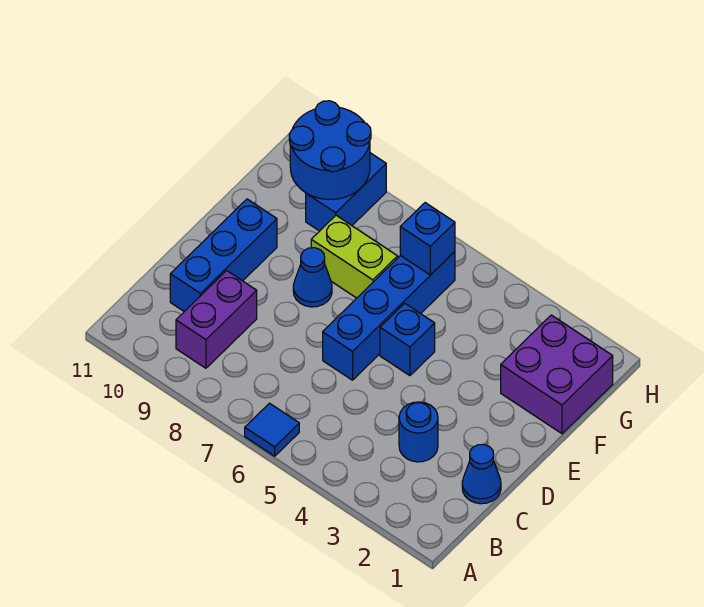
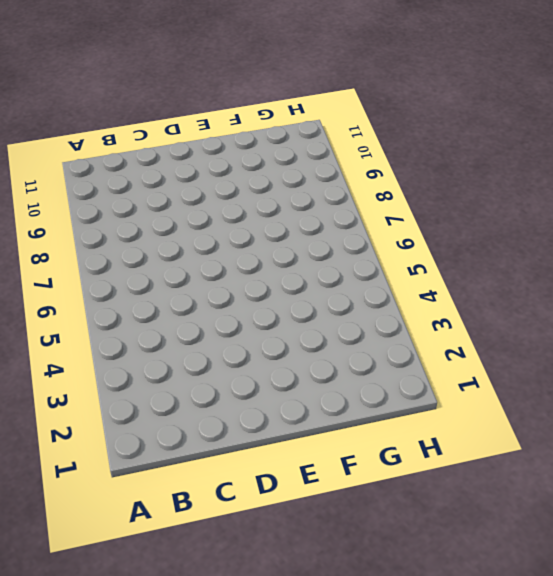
none -> blue 1x1 tile [245,403,299,456]
none -> purple 1x2 brick [176,271,257,368]
none -> blue 1x1 cone [462,444,501,504]

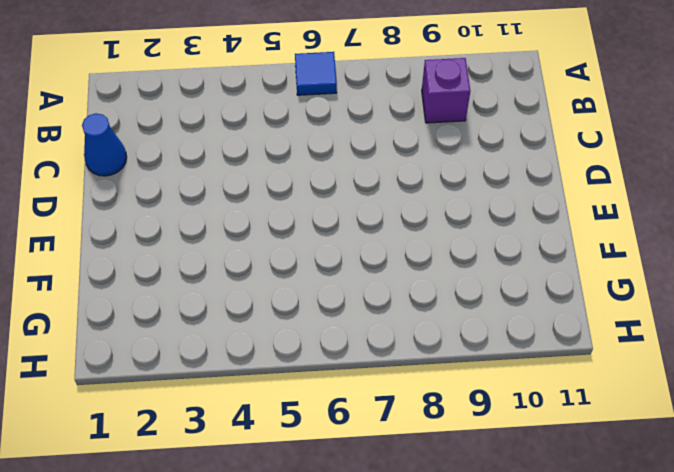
purple 1x1 brick [422,58,470,123] -> purple 1x2 brick [176,271,257,368]
none -> blue 1x1 round brick [399,402,438,462]
none -> blue 1x3 brick [170,199,277,312]
none -> blue 1x4 brick [323,252,455,380]

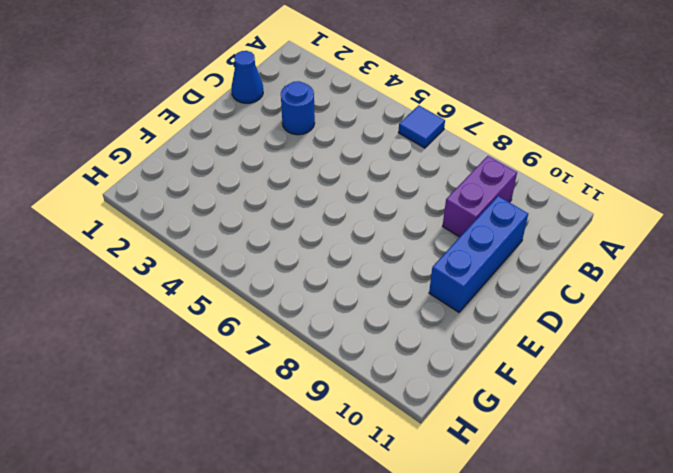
none -> blue 1x4 brick [323,252,455,380]
none -> blue 1x1 brick [380,303,435,376]
none -> blue 1x1 cone [293,248,332,307]

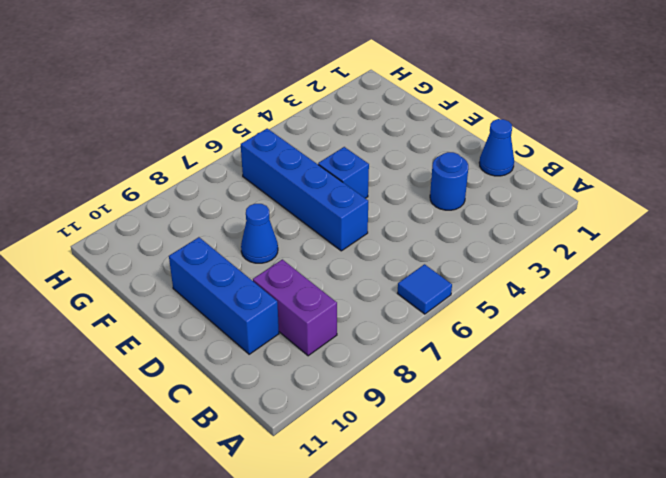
none -> purple 2x2 brick [501,315,613,434]
none -> lime 1x2 brick [311,215,398,298]
none -> blue 1x2 brick [306,153,386,231]

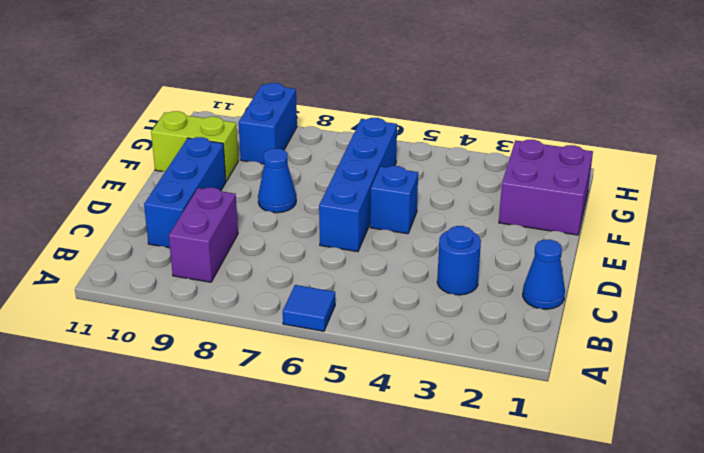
lime 1x2 brick [151,111,238,181] -> lime 1x2 brick moved to [311,215,398,298]
none -> blue 1x1 brick [400,203,455,275]
none -> blue 2x2 round brick [289,101,371,200]

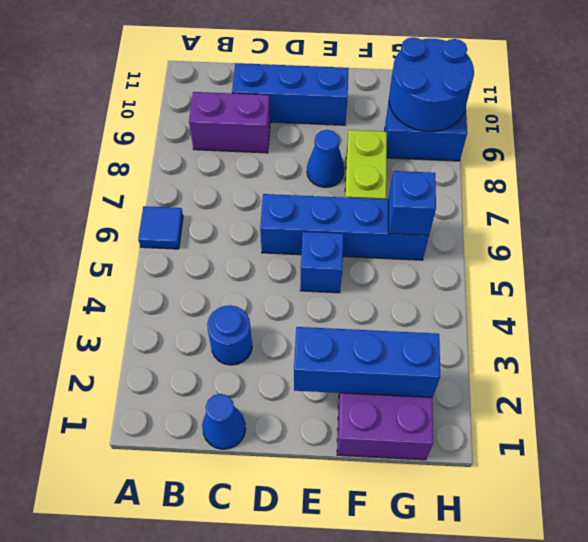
blue 1x3 brick [294,327,440,397] -> none

